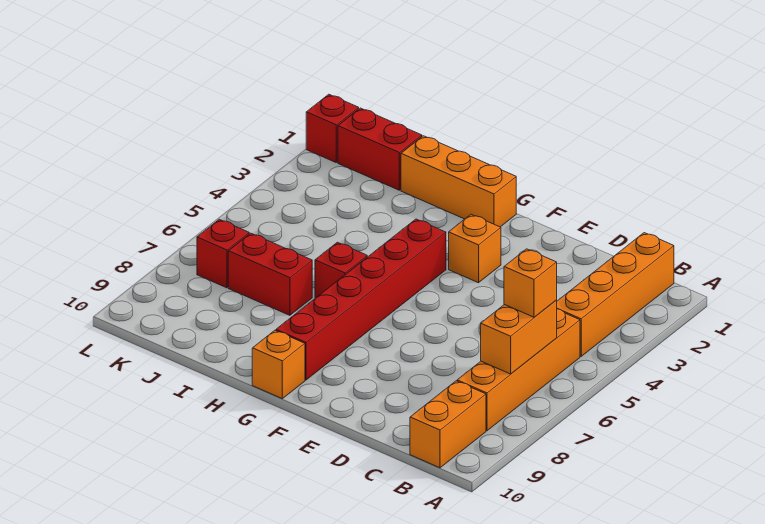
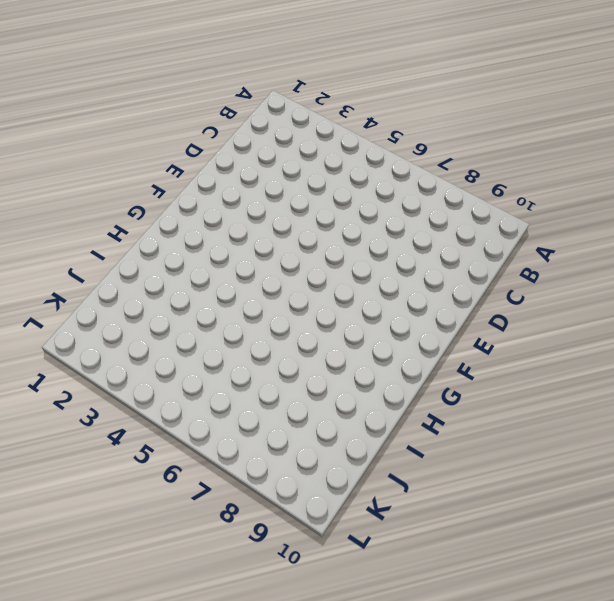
none -> orange 1x4 brick [557,233,674,356]
none -> orange 1x4 brick [457,309,580,431]
none -> orange 1x2 brick [410,381,486,468]

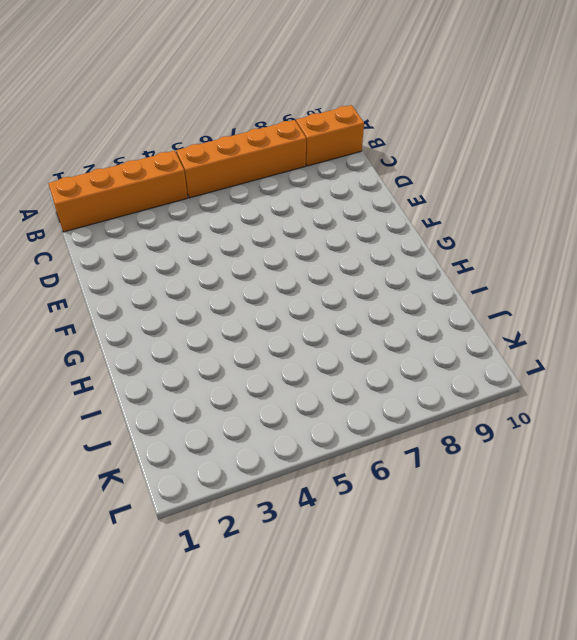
none -> orange 1x1 brick [449,215,501,283]
none -> orange 1x3 brick [401,136,516,227]
none -> red 1x6 brick [276,219,446,380]

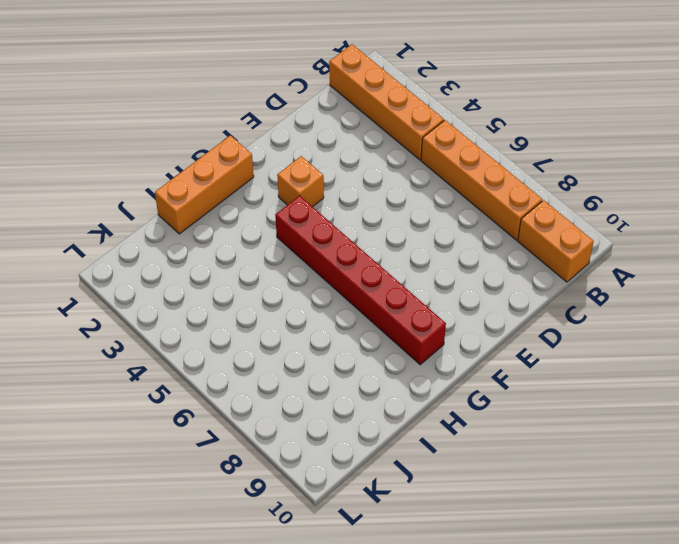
none -> orange 1x1 brick [252,331,305,399]
none -> red 1x1 brick [315,242,367,298]
none -> red 1x2 brick [228,233,312,315]

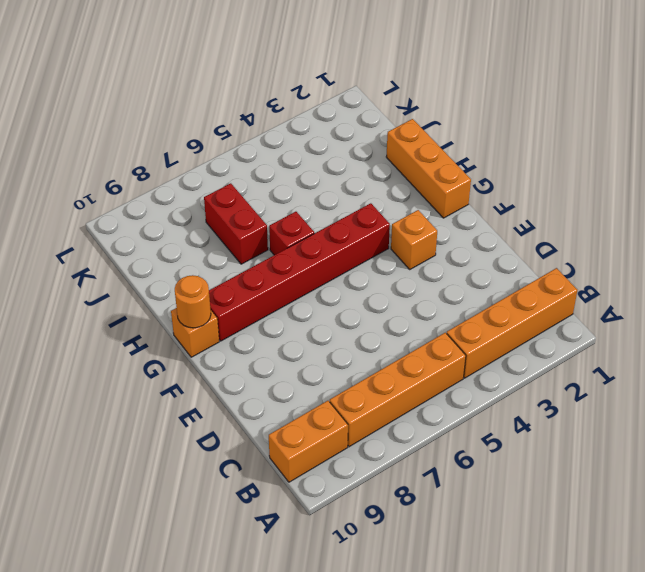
orange 1x1 round brick [175,275,211,328] -> none
none -> red 1x2 brick [338,108,422,190]
none -> red 1x1 brick [197,219,249,288]
none -> red 1x1 brick [306,94,359,162]

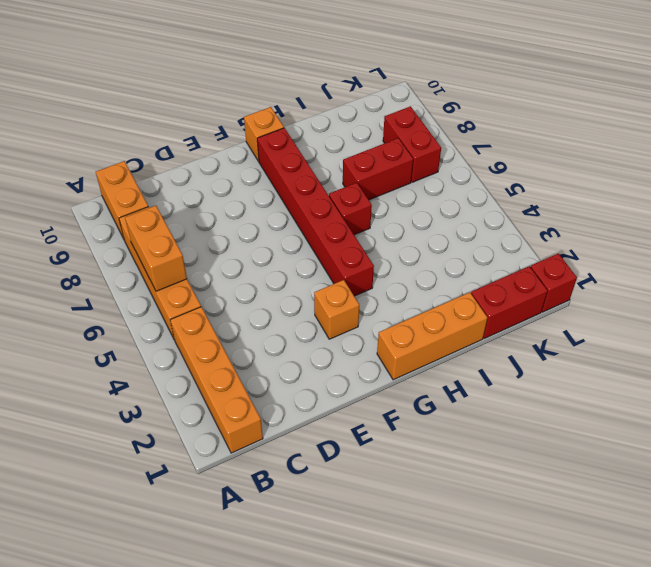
red 1x2 brick [383,106,441,182] -> red 1x1 brick [197,219,249,288]
none -> orange 1x1 brick [504,249,557,317]

